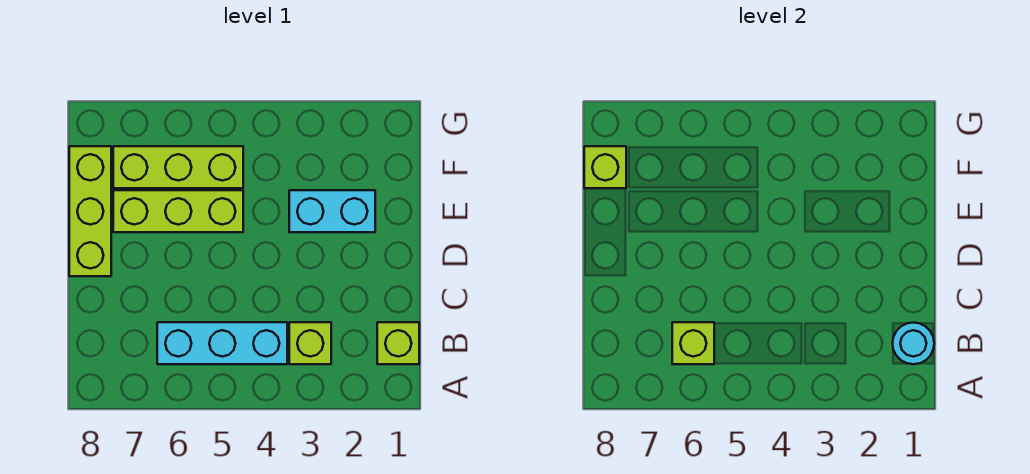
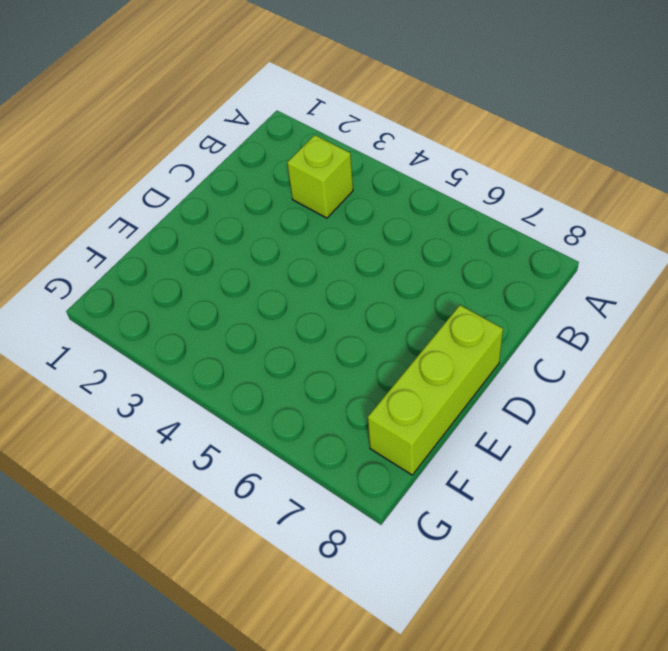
none -> lime 1x1 brick [377,322,419,364]
none -> cyan 1x3 brick [157,322,287,364]

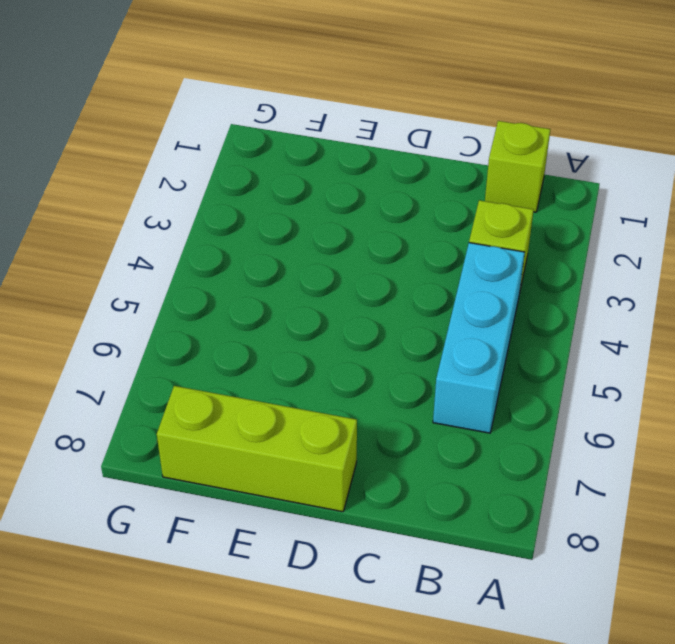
none -> cyan 1x2 brick [289,190,375,232]
none -> lime 1x3 brick [113,190,243,232]

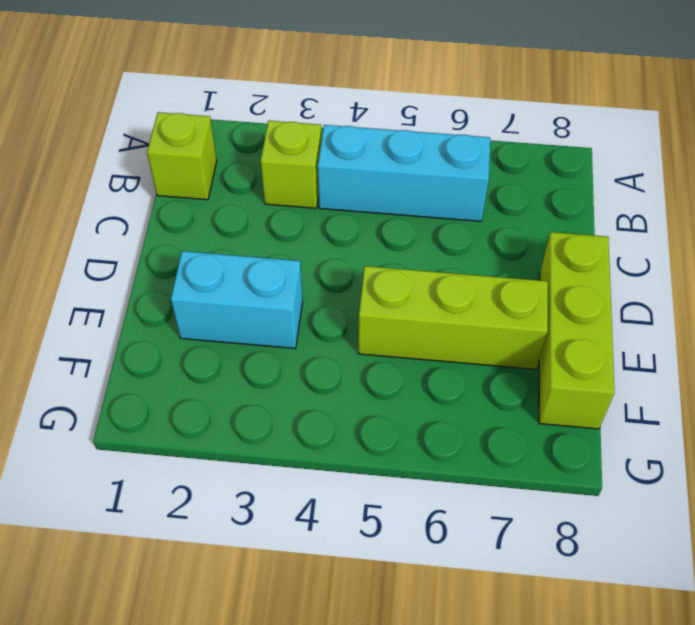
none -> lime 1x3 brick [113,146,243,188]
none -> cyan 1x1 round brick [892,323,934,364]

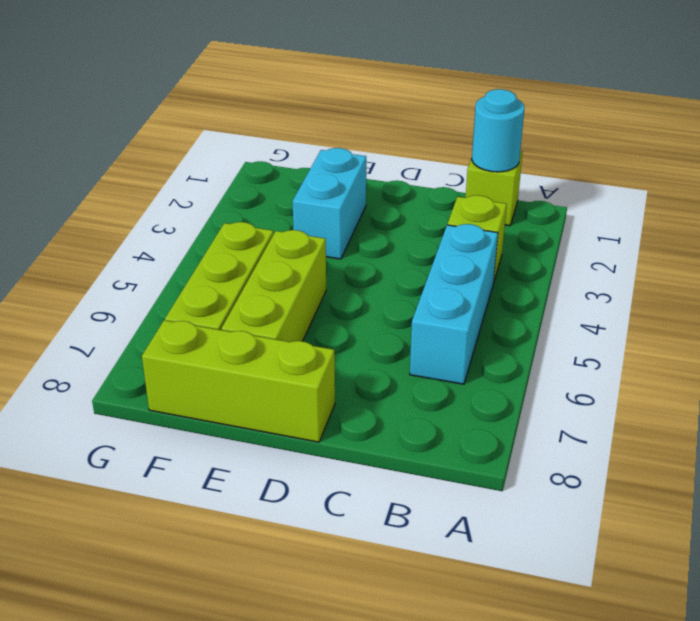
none -> lime 1x1 brick [672,322,714,364]
none -> lime 1x1 brick [584,146,626,188]

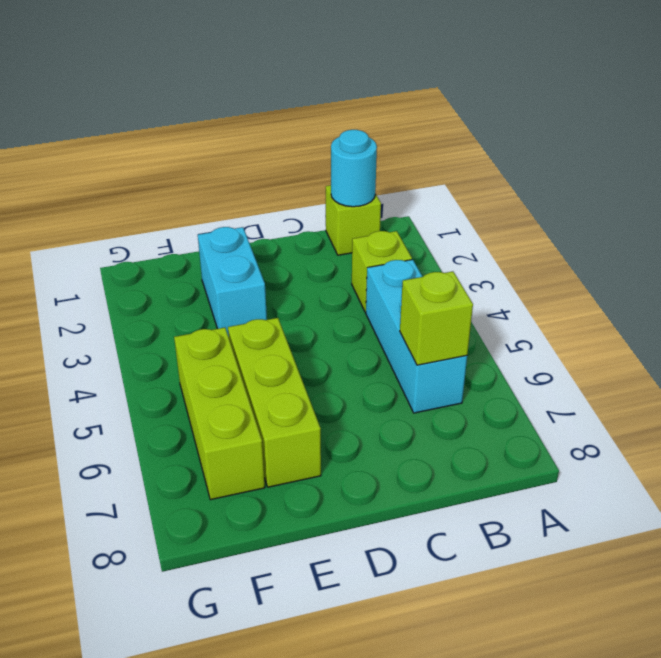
none -> lime 1x3 brick [69,146,111,276]
none -> lime 1x1 brick [584,146,626,188]

